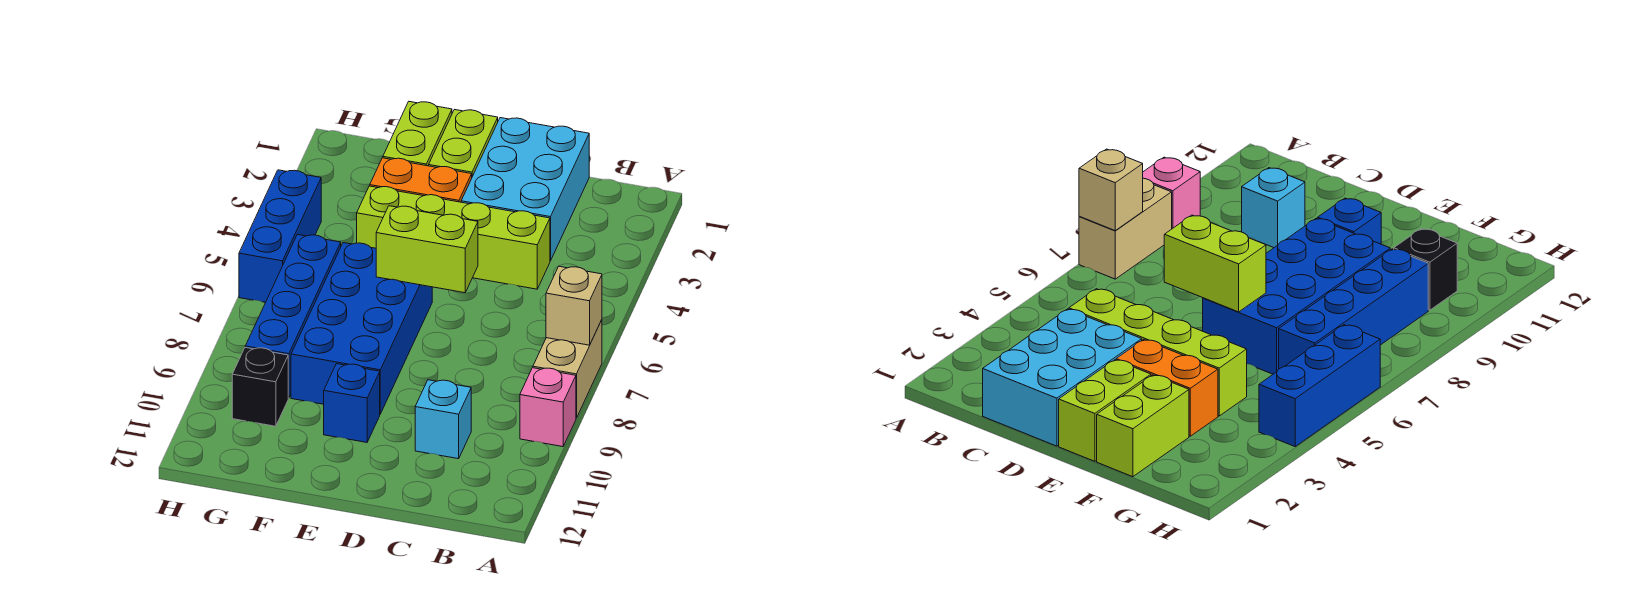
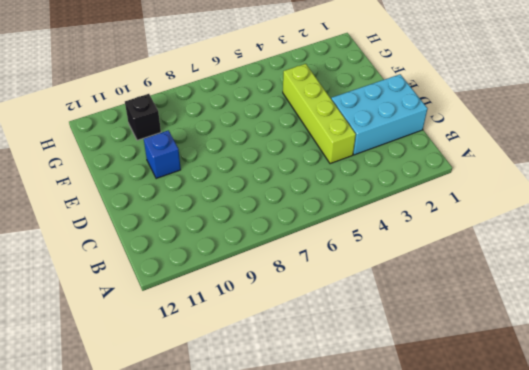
none -> tan 1x2 brick [533,320,602,418]
none -> pink 1x1 brick [520,368,576,447]
none -> cyan 1x1 brick [415,380,471,459]

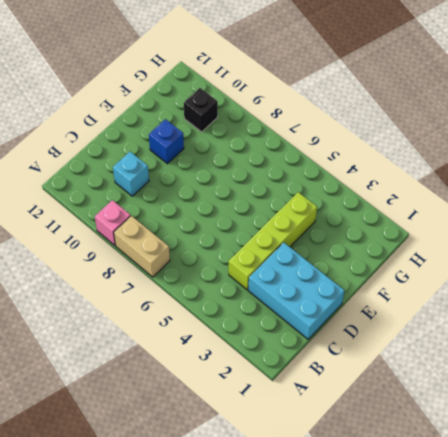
none -> lime 1x2 brick [429,110,498,176]
none -> orange 1x2 brick [370,158,472,202]
none -> blue 2x4 brick [291,243,432,414]

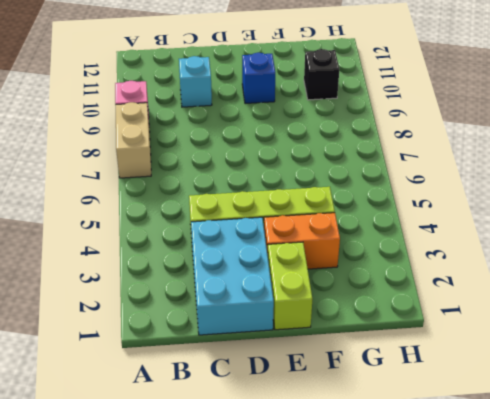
none -> blue 2x4 brick [291,243,432,414]
none -> lime 1x2 brick [383,102,452,166]
none -> blue 1x4 brick [245,235,341,398]

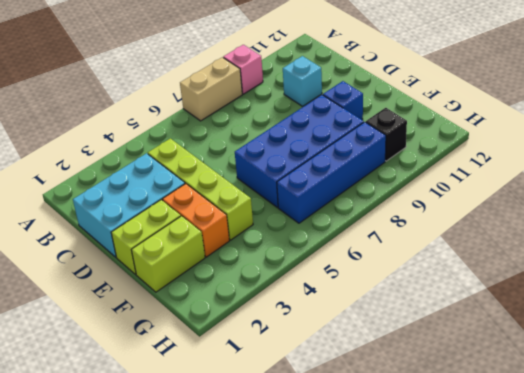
none -> blue 1x3 brick [239,170,321,302]
none -> tan 1x1 brick [546,266,602,345]
none -> lime 1x2 brick [376,206,478,293]

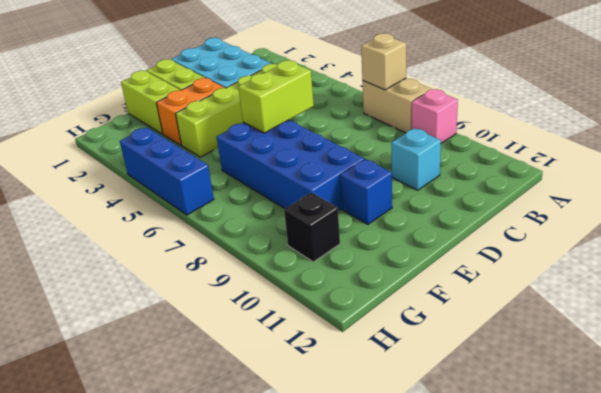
none -> blue 1x4 brick [245,235,341,398]

